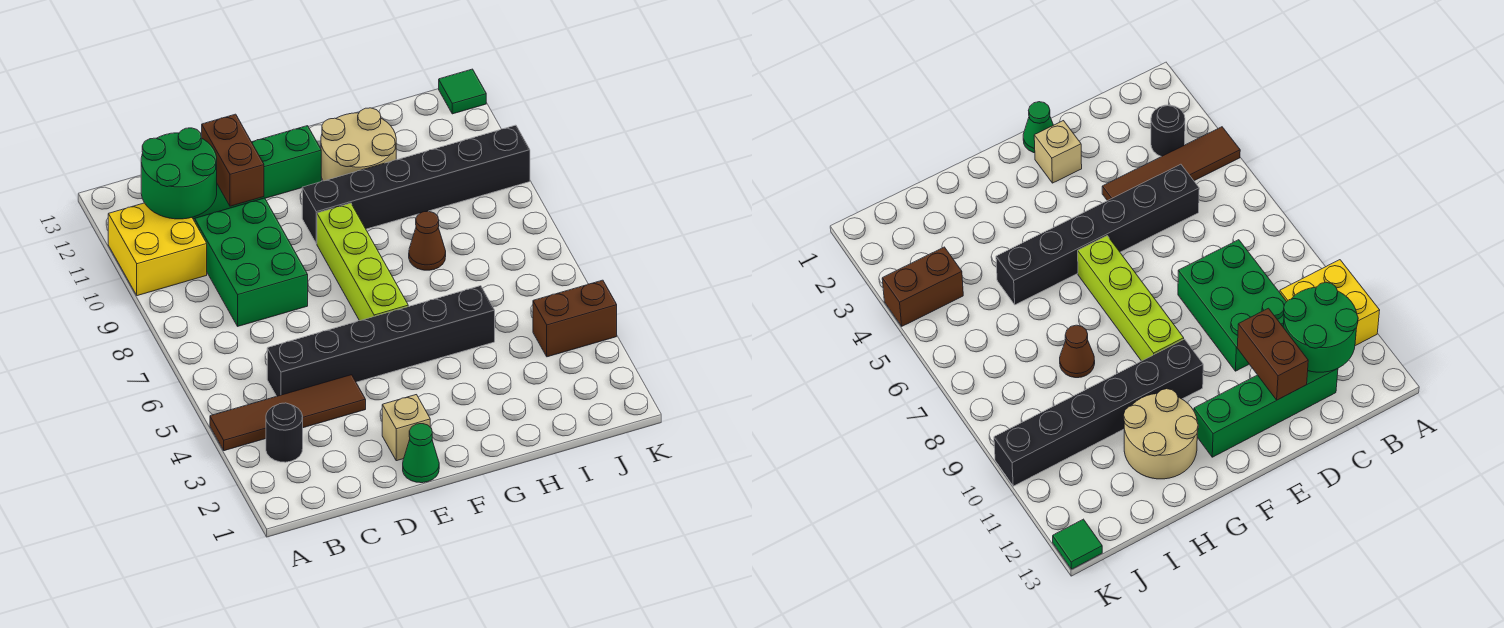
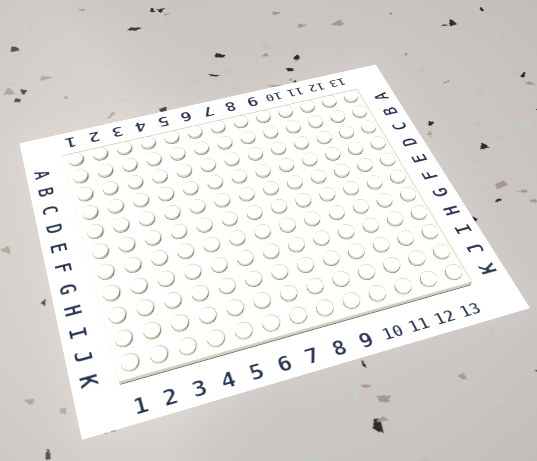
none -> brown 1x4 tile [210,375,366,451]
none -> yellow 2x2 brick [108,203,207,296]
none -> black 1x1 round brick [266,403,303,462]

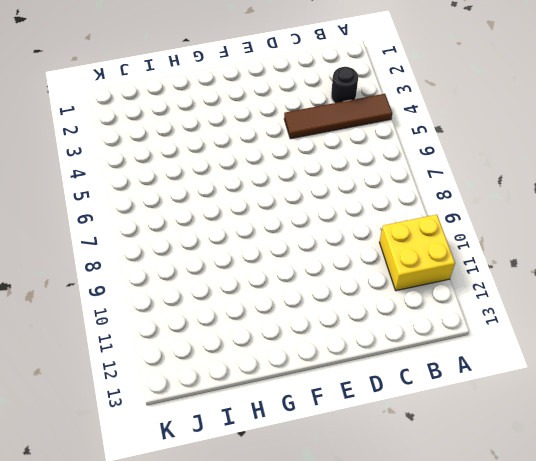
none -> black 1x6 brick [267,286,495,396]
none -> green 2x3 brick [195,198,308,326]
none -> green 1x4 brick [192,126,321,219]

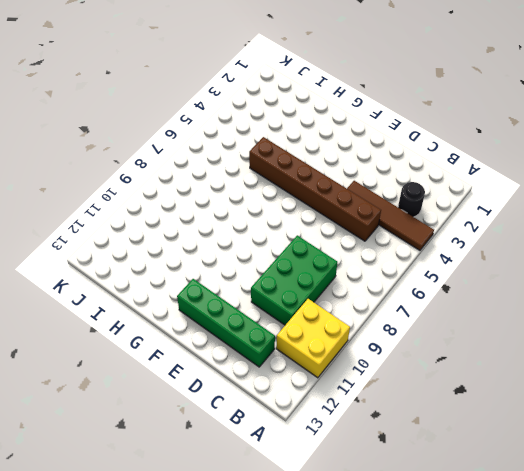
brown 1x6 brick [249,137,381,241] -> black 1x6 brick [267,286,495,396]
none -> green 1x1 cone [403,424,439,483]
none -> tan 1x1 brick [382,395,430,461]
none -> lime 1x4 brick [317,203,408,321]

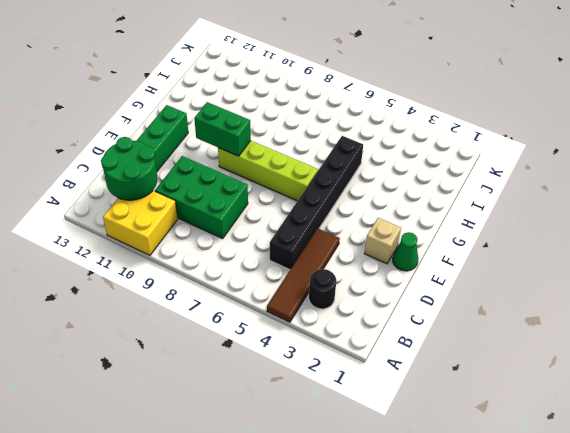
green 1x2 brick [194,102,251,156] -> none
none -> black 1x6 brick [302,125,530,244]
none -> tan 2x2 round brick [321,108,396,181]
none -> brown 1x1 cone [409,211,446,270]

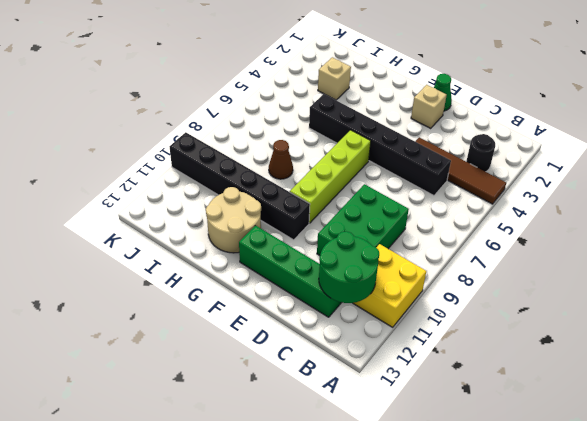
tan 1x1 brick [318,57,351,100] -> none
none -> brown 1x2 brick [533,280,617,357]
none -> green 1x1 tile [439,69,486,114]
none -> brown 1x2 brick [202,114,264,206]

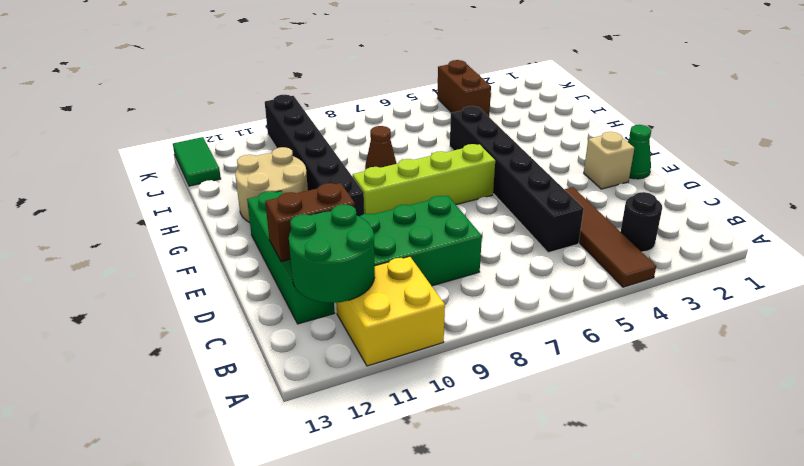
green 1x2 tile [173,137,221,186] -> green 1x1 tile [439,69,486,114]

